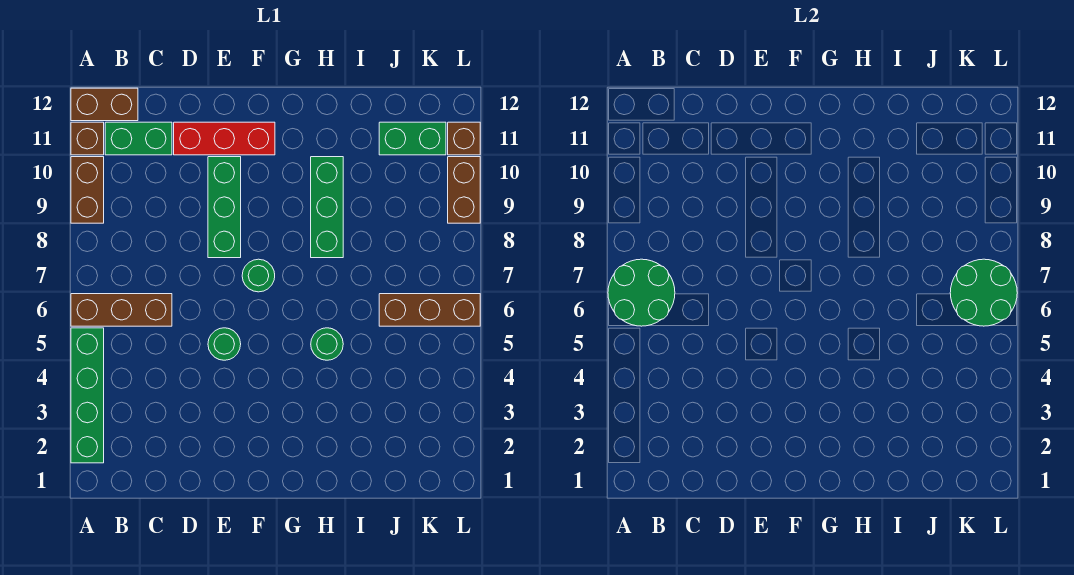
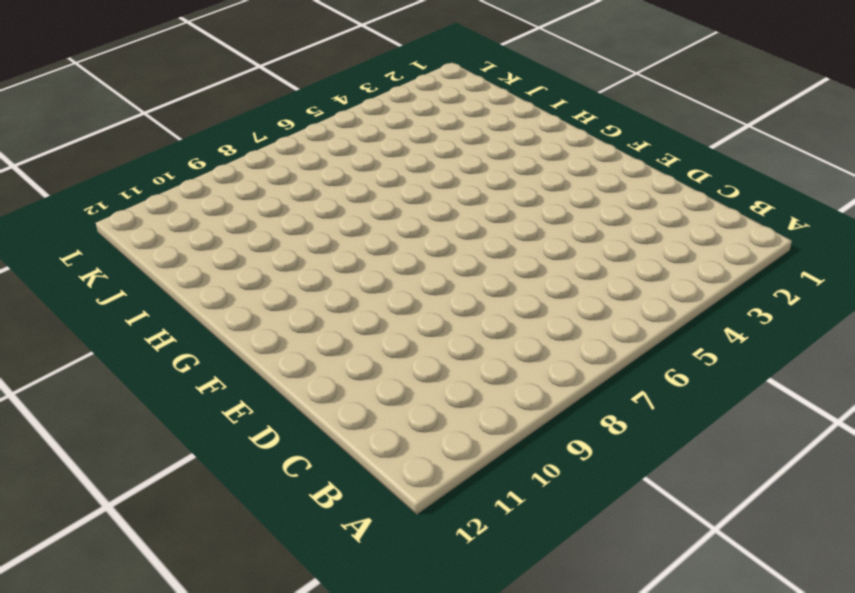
none -> green 1x4 brick [71,328,104,463]
none -> brown 1x3 brick [71,294,172,326]
none -> brown 1x2 brick [71,157,104,223]

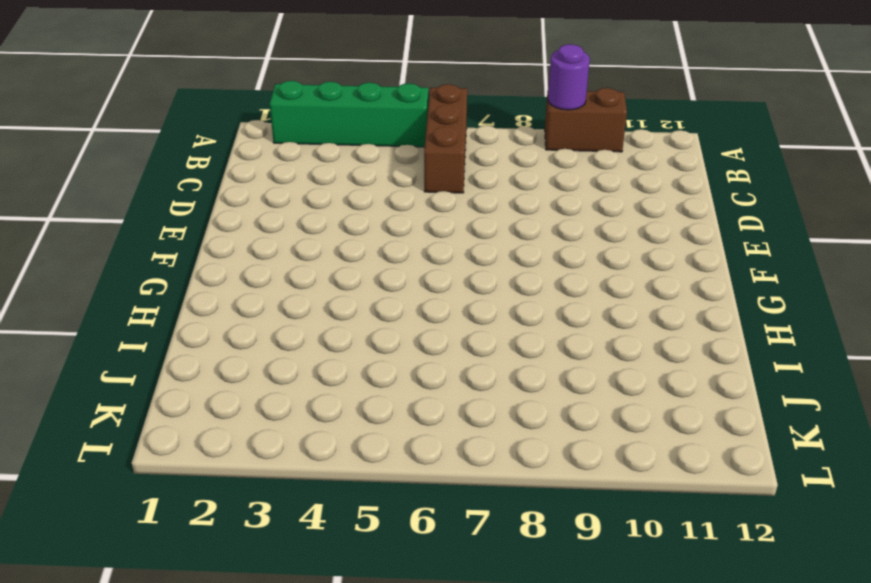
purple 1x1 round brick [548,44,590,110] -> none
none -> brown 1x1 brick [71,122,104,155]
none -> brown 1x2 brick [71,88,138,121]
none -> green 1x2 brick [105,122,172,155]

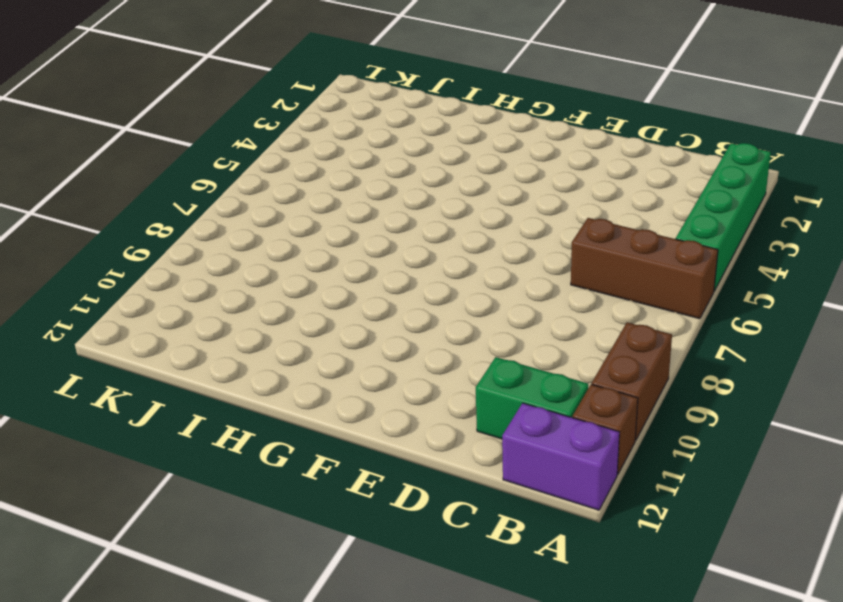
purple 1x2 brick [502,403,619,510] -> brown 1x2 brick [71,88,138,121]
none -> red 1x3 brick [174,122,275,155]
none -> green 1x1 round brick [208,328,241,360]
none -> green 1x3 brick [208,157,241,258]

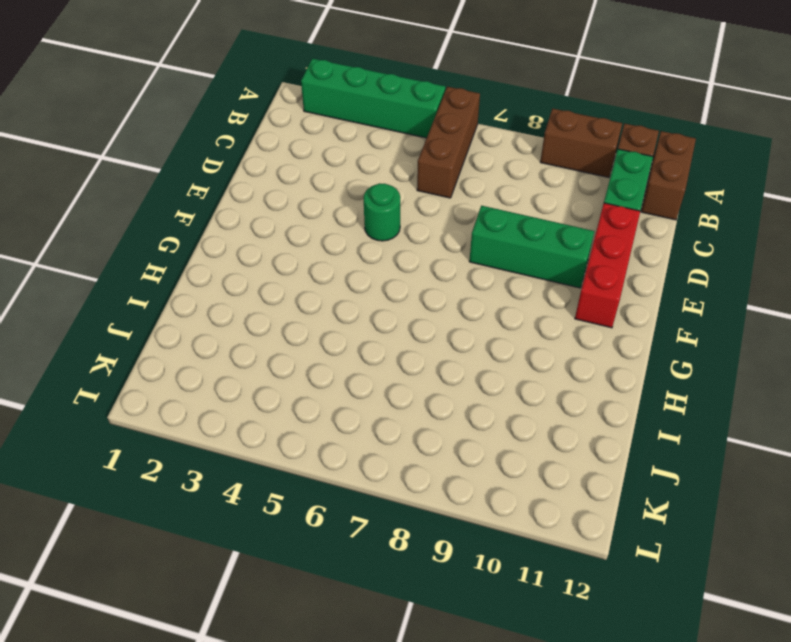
none -> green 1x1 round brick [242,259,275,292]
none -> green 1x1 round brick [311,328,343,360]
none -> green 1x3 brick [311,157,343,258]

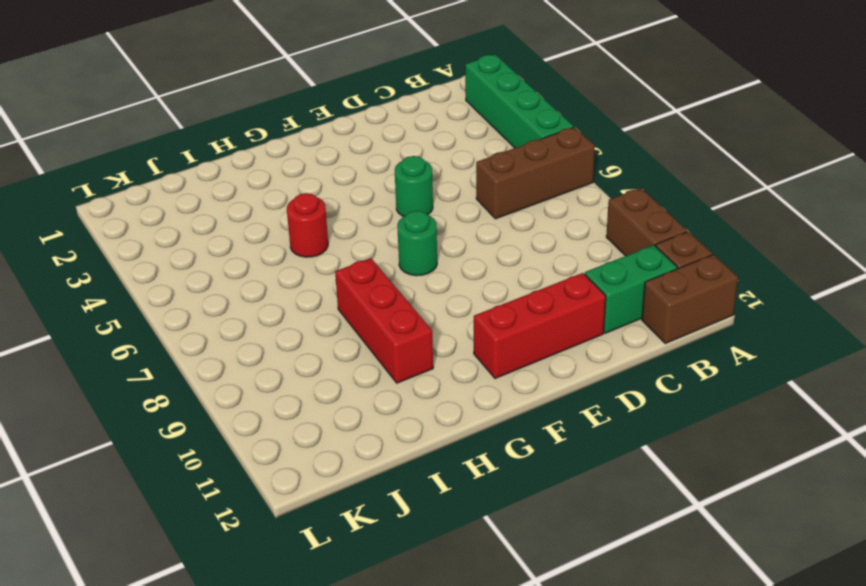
red 1x1 round brick [287,193,328,257] -> green 1x1 round brick [311,328,343,360]
red 1x3 brick [335,258,433,383] -> green 1x3 brick [311,157,343,258]
none -> green 1x3 brick [208,157,241,258]
none -> brown 1x3 brick [379,294,480,326]
none -> green 1x2 brick [379,122,446,155]

